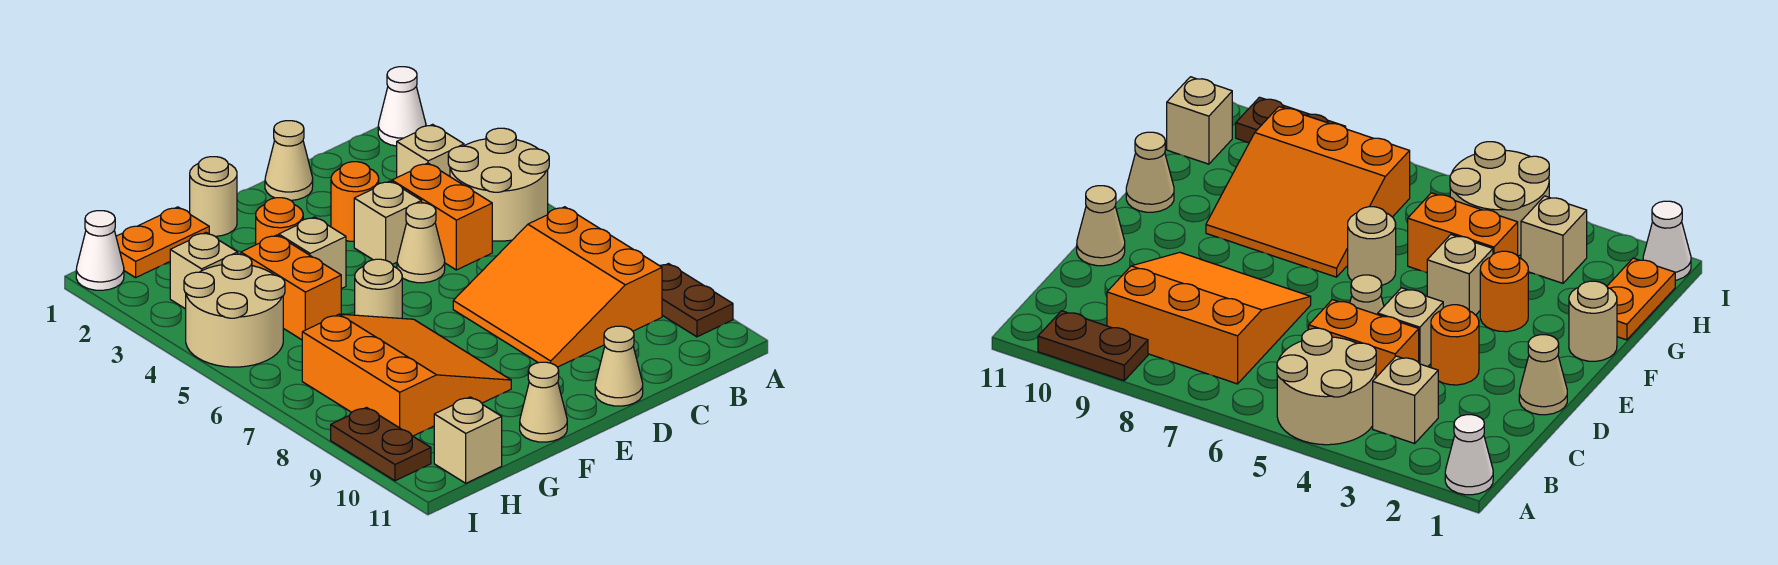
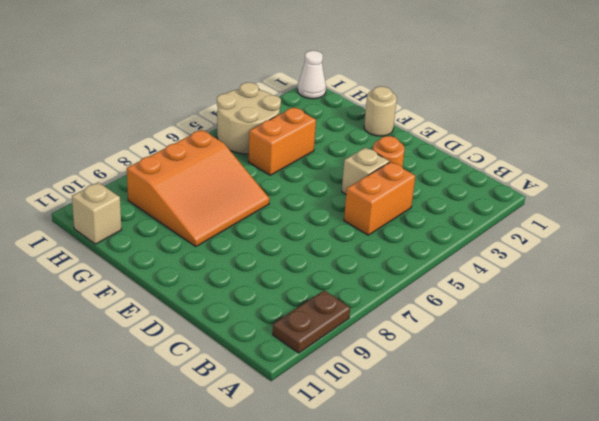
none -> white 1x1 cone [378,67,426,146]
none -> tan 2x2 round brick [448,128,549,241]
none -> tan 1x1 brick [397,124,464,177]

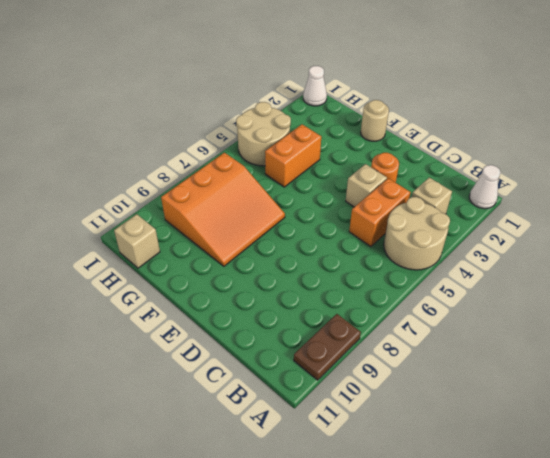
none -> orange 3x3 slope [453,207,662,367]
none -> tan 1x1 cone [265,121,313,200]
none -> tan 1x1 cone [397,203,445,283]

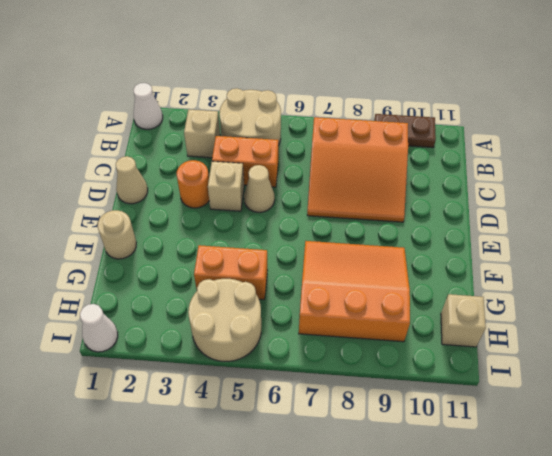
none -> tan 1x1 cone [595,326,643,406]
none -> orange 1x1 round brick [256,198,303,245]
none -> tan 1x1 brick [279,217,346,289]

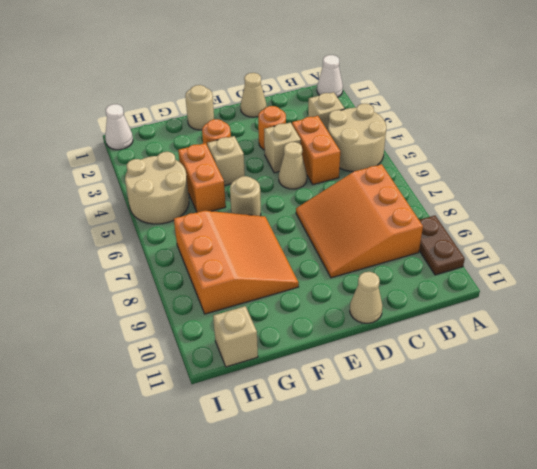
none -> tan 1x1 cone [520,362,567,442]
none -> orange 1x2 plate [116,207,209,278]
none -> tan 1x1 brick [170,233,238,309]

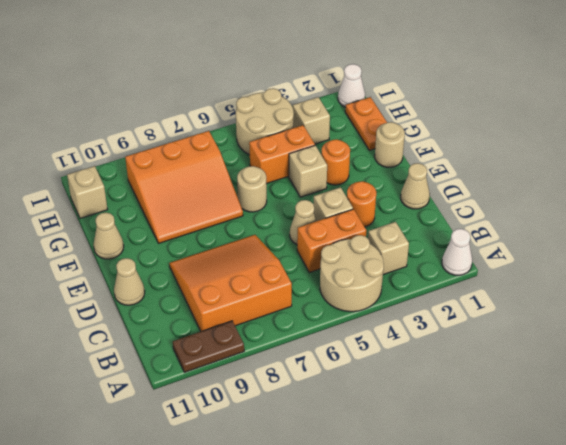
none -> brown 1x2 plate [331,408,431,481]

